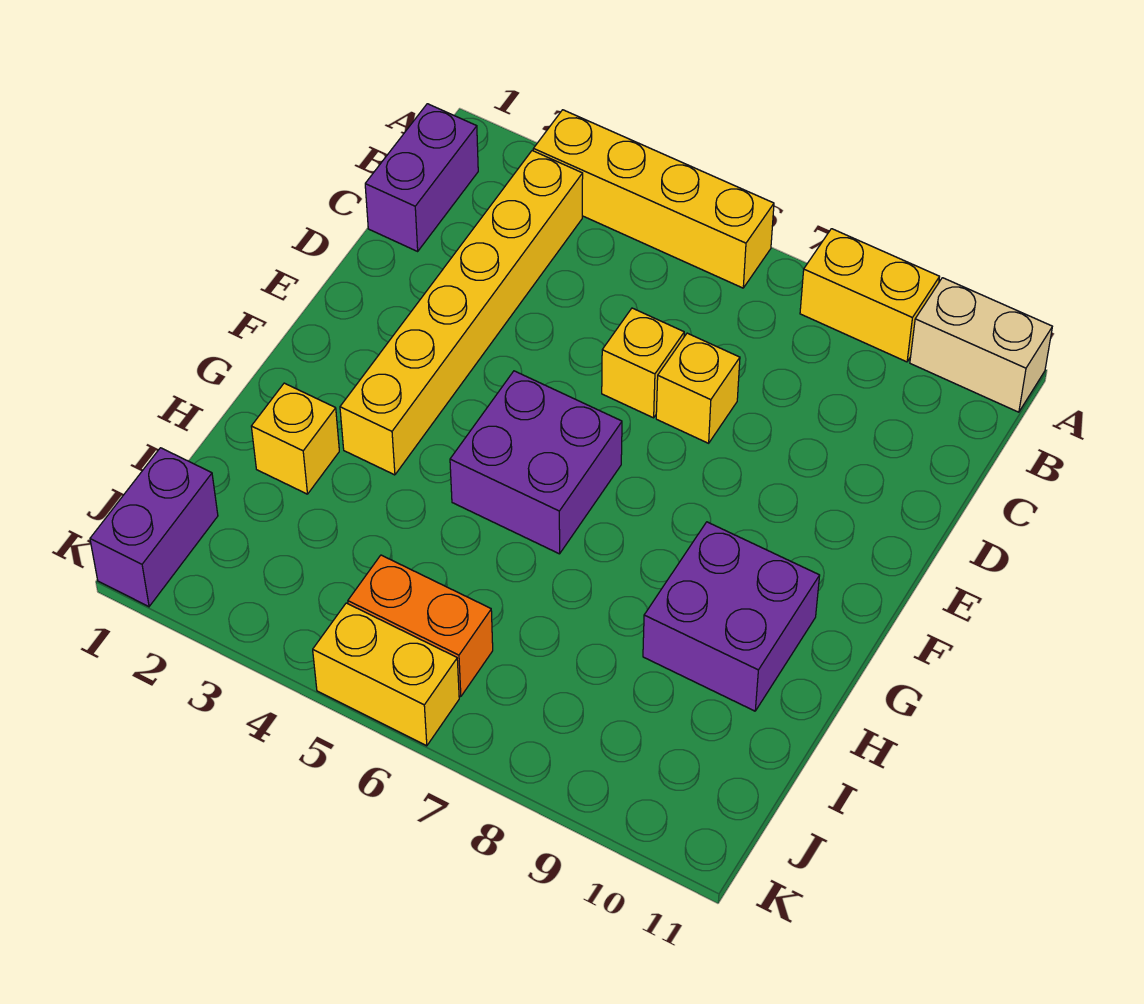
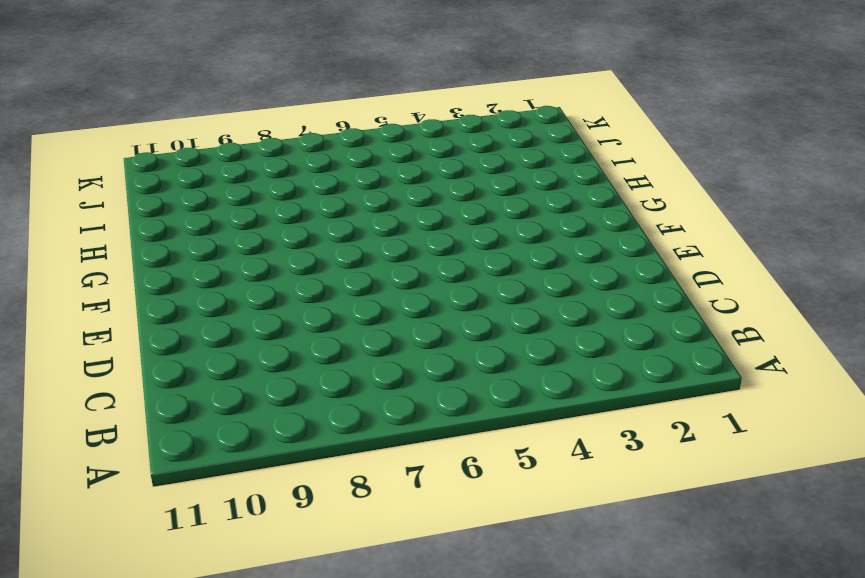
none -> yellow 1x4 brick [533,110,774,288]
none -> yellow 1x2 brick [800,229,940,362]
none -> tan 1x2 brick [910,278,1052,412]

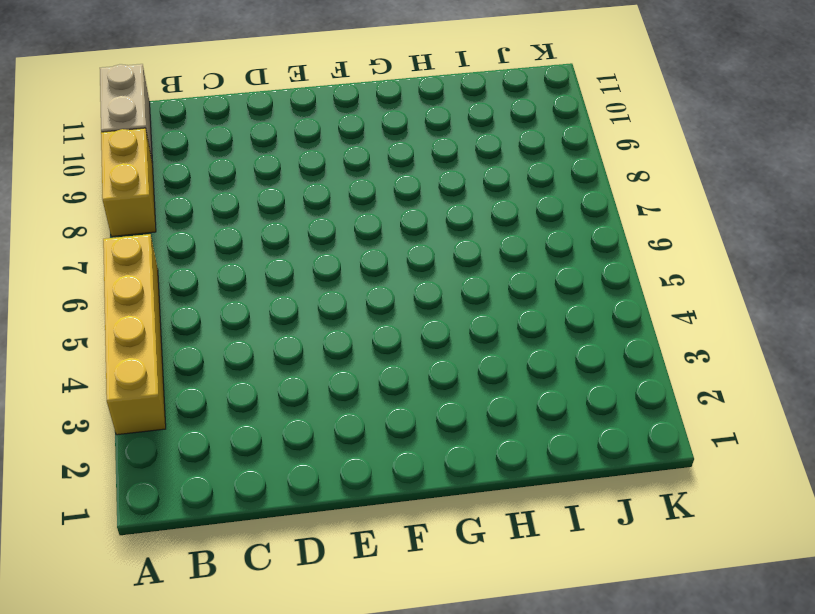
none -> purple 1x2 brick [365,104,478,251]
none -> yellow 1x6 brick [340,151,583,475]
none -> yellow 1x1 brick [602,308,684,418]

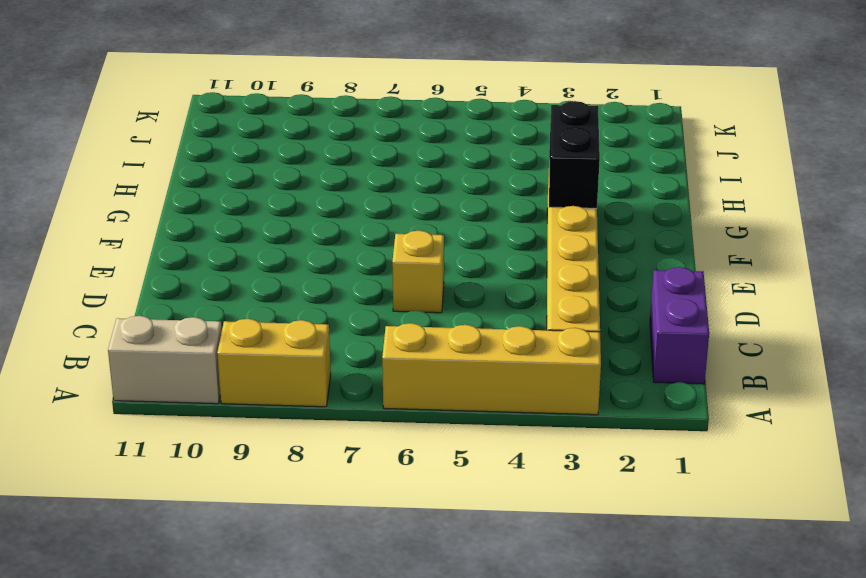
black 1x2 brick [549,101,600,208] -> none
none -> yellow 1x1 brick [656,333,740,443]
none -> purple 2x2 brick [450,371,622,554]
none -> purple 2x2 brick [643,522,820,711]

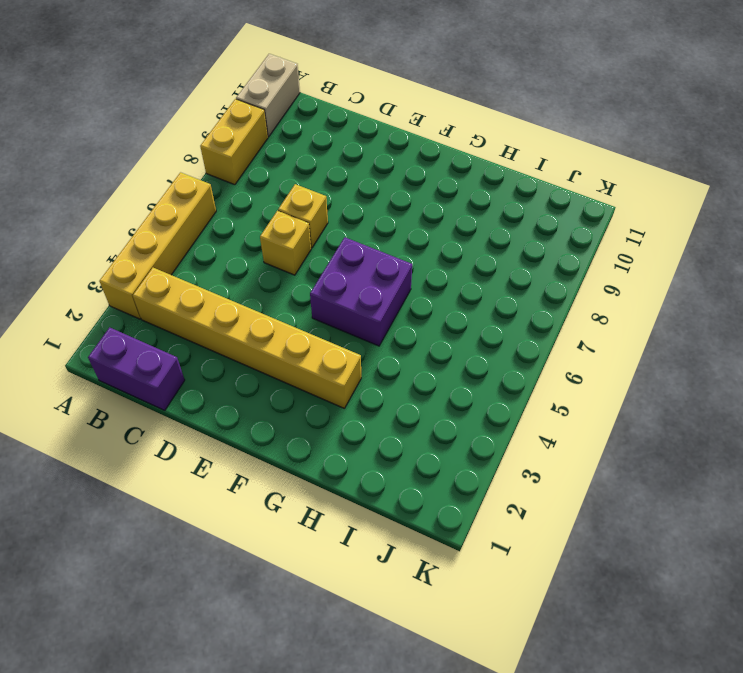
none -> purple 2x2 brick [643,522,820,711]
none -> yellow 1x1 brick [251,383,339,494]
none -> purple 1x2 brick [90,448,218,607]

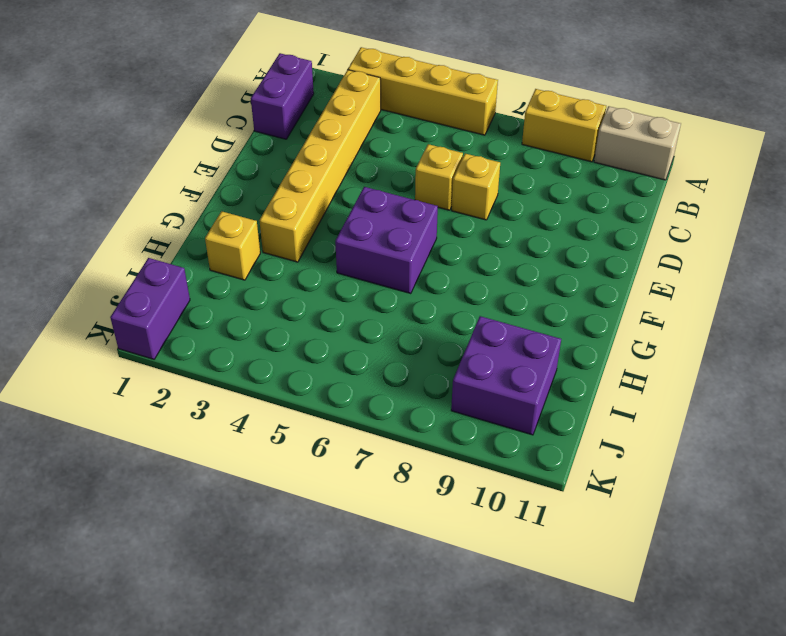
purple 2x2 brick [451,316,561,435] -> purple 2x2 brick moved to [643,522,820,711]
none -> orange 1x2 brick [348,555,493,697]
none -> yellow 1x2 brick [313,603,459,746]

